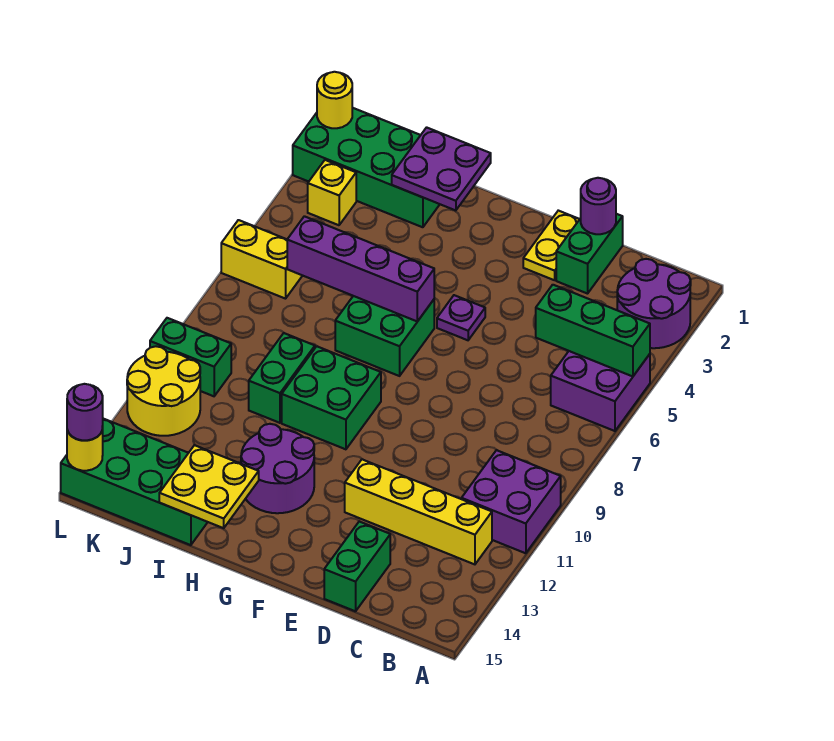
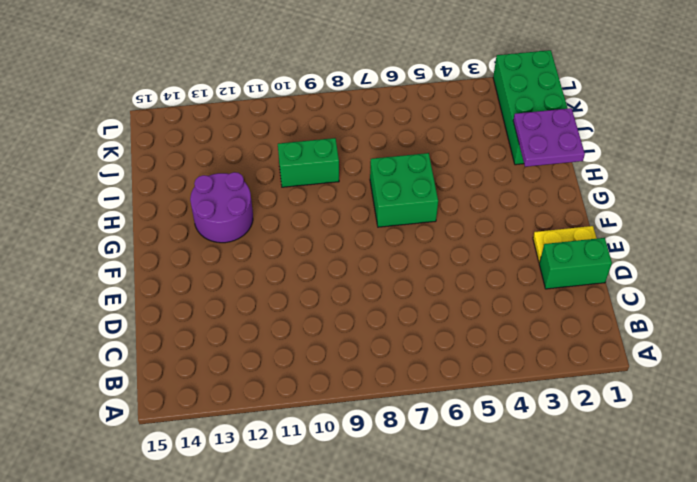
none -> purple 2x2 round brick [617,259,691,348]
none -> purple 2x2 brick [551,351,650,431]
none -> purple 2x2 brick [462,450,561,553]

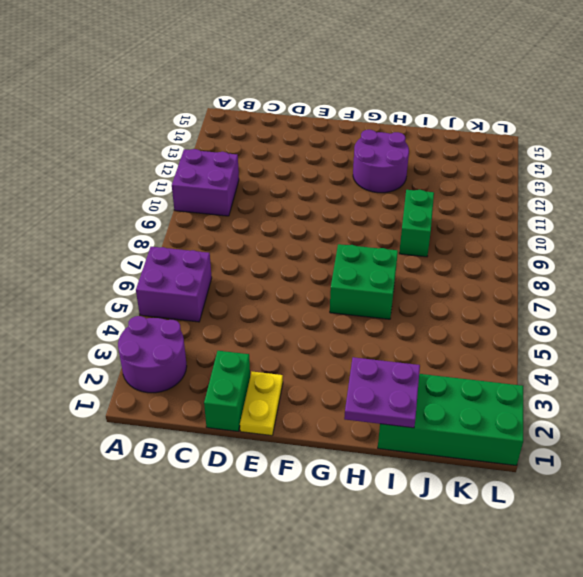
none -> yellow 1x4 brick [345,459,492,564]
none -> green 1x2 brick [324,521,390,611]
none -> purple 1x1 plate [437,295,485,340]

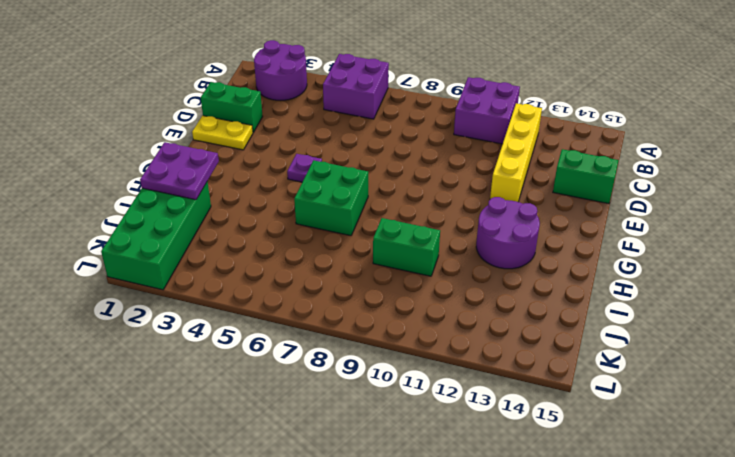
none -> green 2x2 brick [282,346,381,449]
none -> green 2x4 brick [61,419,208,545]
none -> yellow 1x1 brick [308,160,356,225]

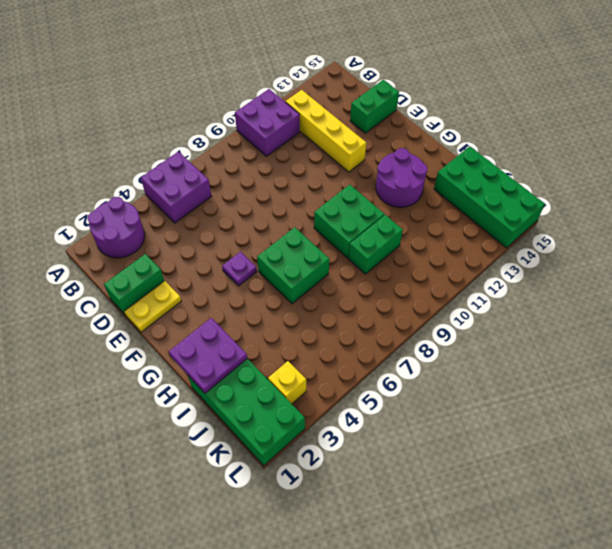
none -> yellow 1x2 brick [221,220,302,299]
none -> green 1x2 brick [150,318,231,396]
none -> yellow 2x2 round brick [127,346,200,436]

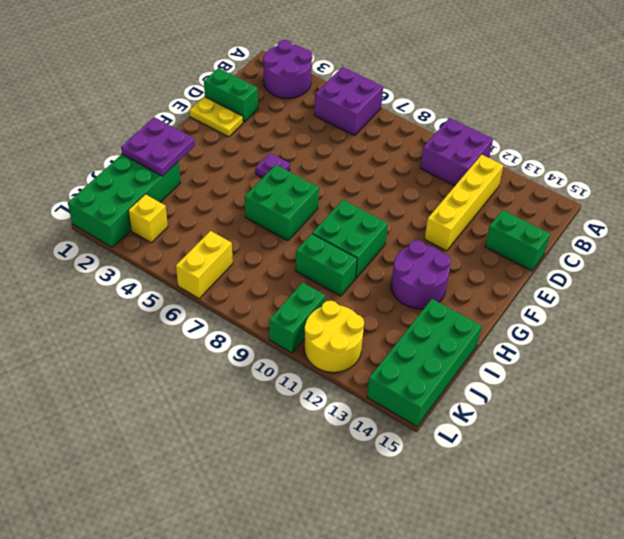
none -> green 1x3 brick [536,285,650,376]
none -> purple 1x1 round brick [581,178,616,234]
none -> purple 1x4 brick [287,216,434,321]

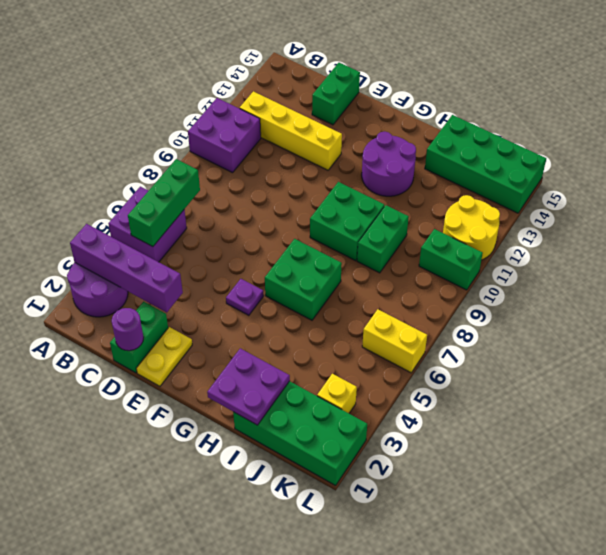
purple 1x4 brick [70,224,183,312] -> purple 1x4 brick moved to [287,216,434,321]
green 1x3 brick [128,159,200,247] -> green 1x3 brick turned to [536,285,650,376]
none -> yellow 2x2 plate [159,445,259,528]
none -> yellow 1x1 round brick [317,72,352,128]
none -> yellow 1x1 round brick [67,427,103,471]

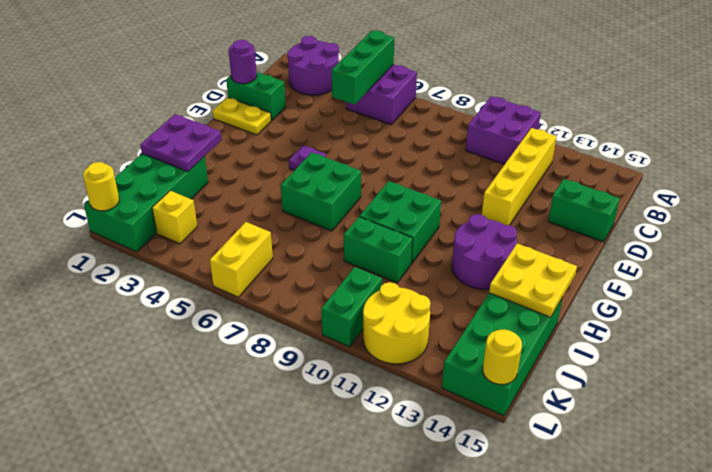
none -> purple 1x4 brick [287,216,434,321]
none -> purple 1x1 round brick [67,384,103,440]

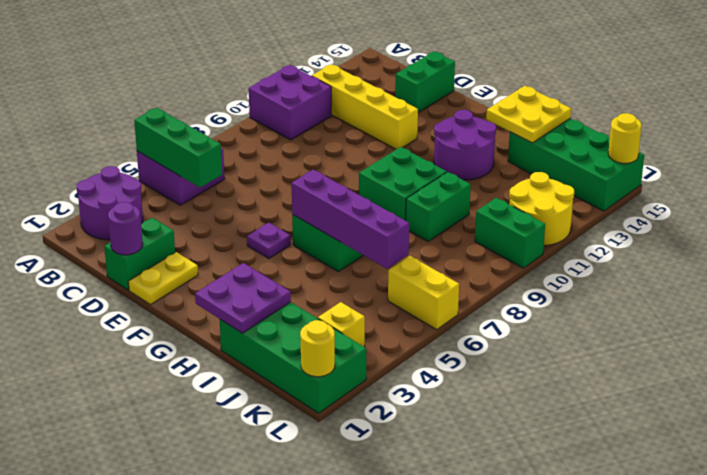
none -> purple 1x1 round brick [67,384,103,440]

